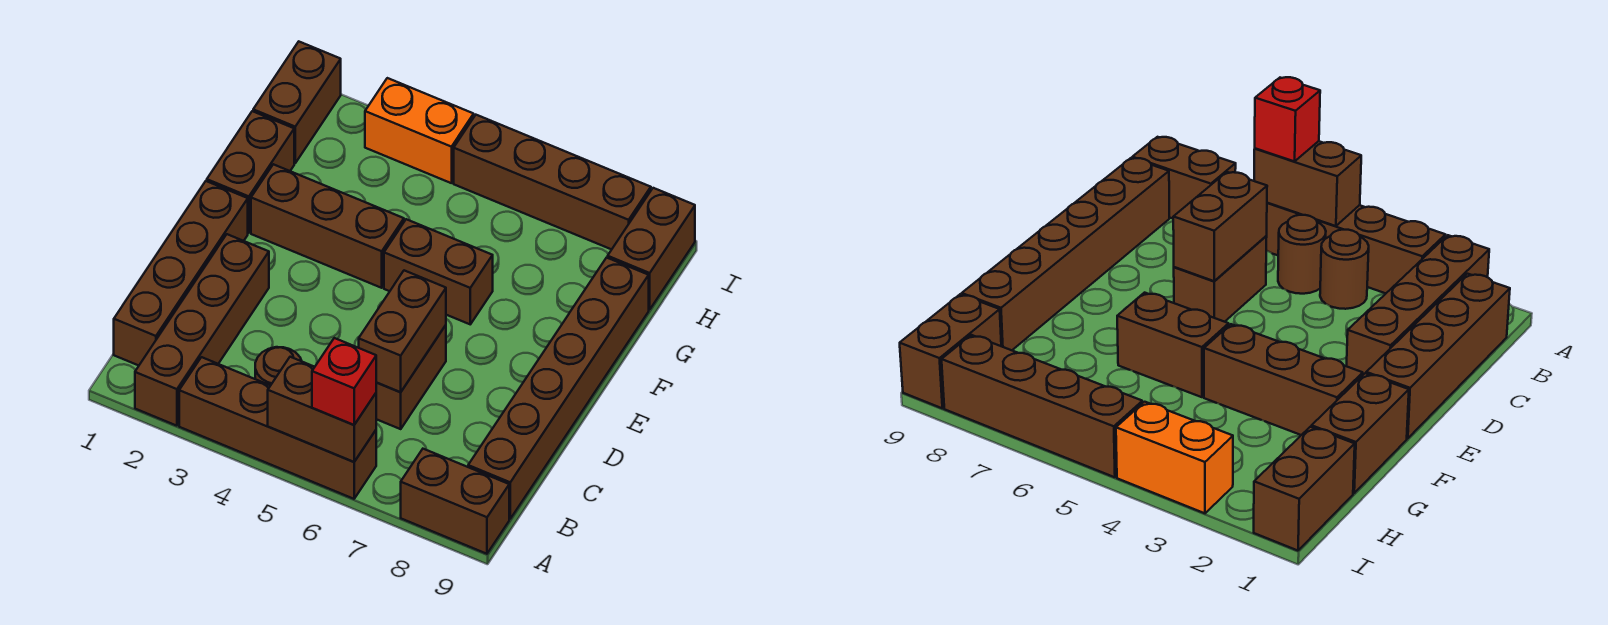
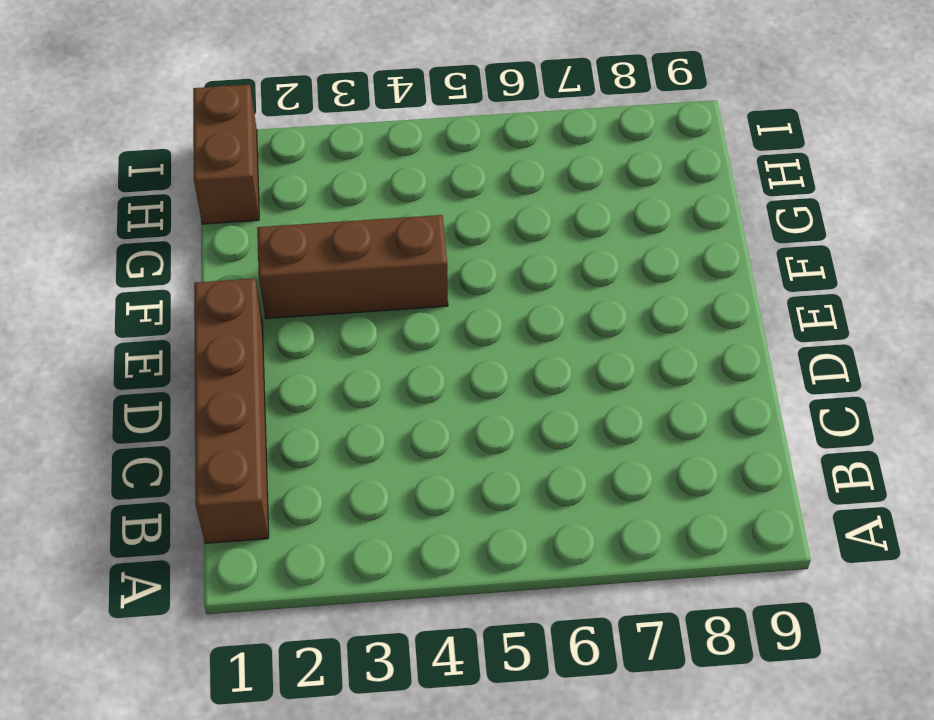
none -> brown 1x4 brick [135,234,269,426]
none -> brown 1x4 brick [179,357,376,499]
none -> brown 1x2 brick [401,449,509,554]

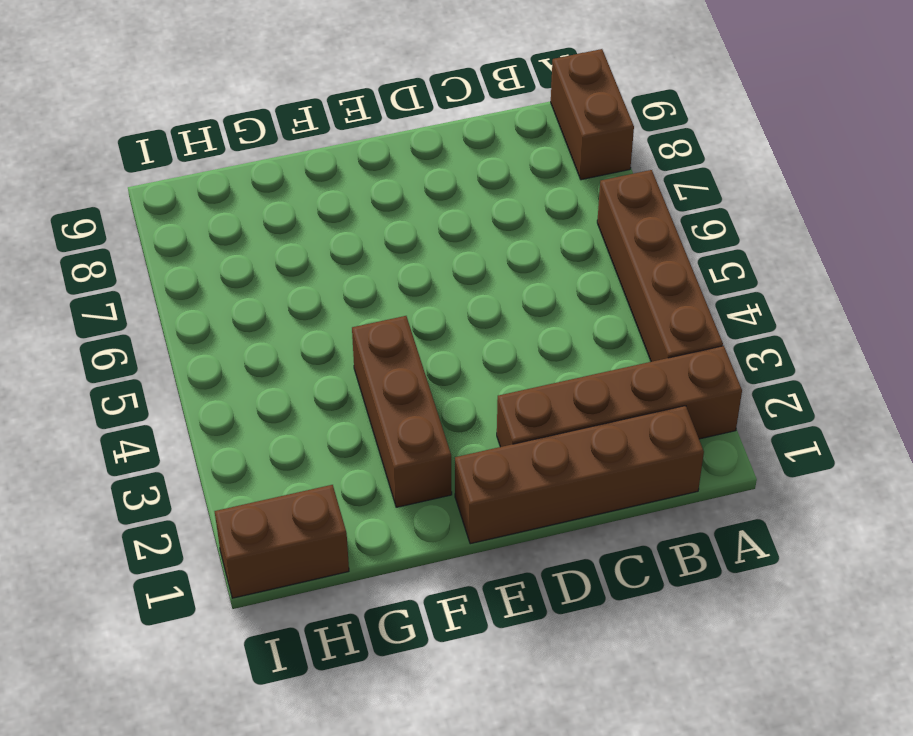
none -> brown 1x1 round brick [255,347,301,386]
none -> brown 1x1 round brick [1278,215,1326,294]
none -> brown 1x6 brick [468,258,649,519]

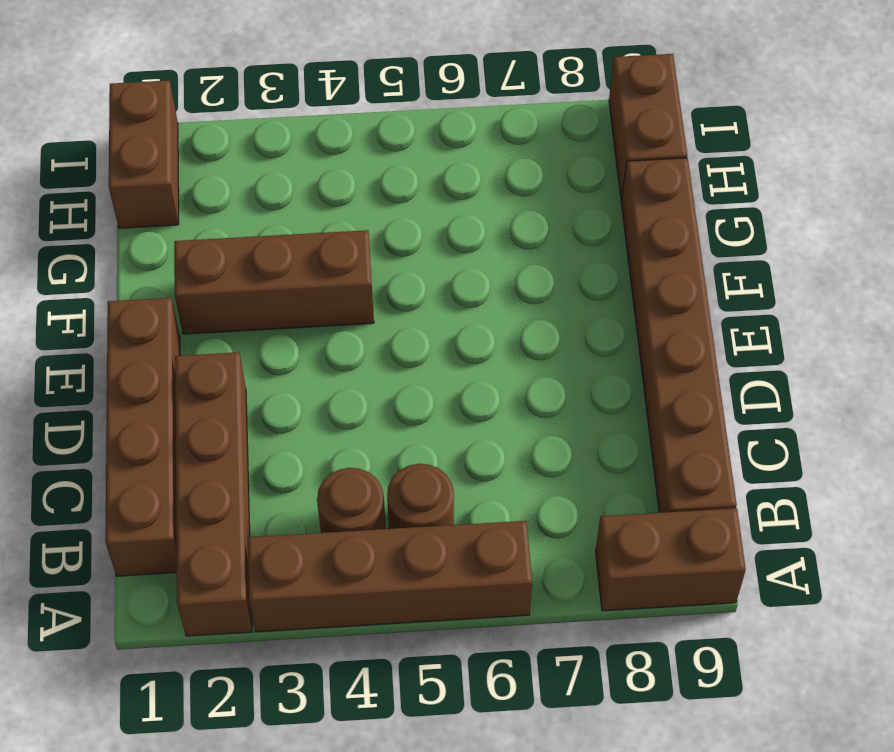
none -> brown 1x2 brick [376,325,446,429]
none -> brown 1x2 brick [207,111,294,233]
none -> brown 1x2 brick [384,219,493,324]

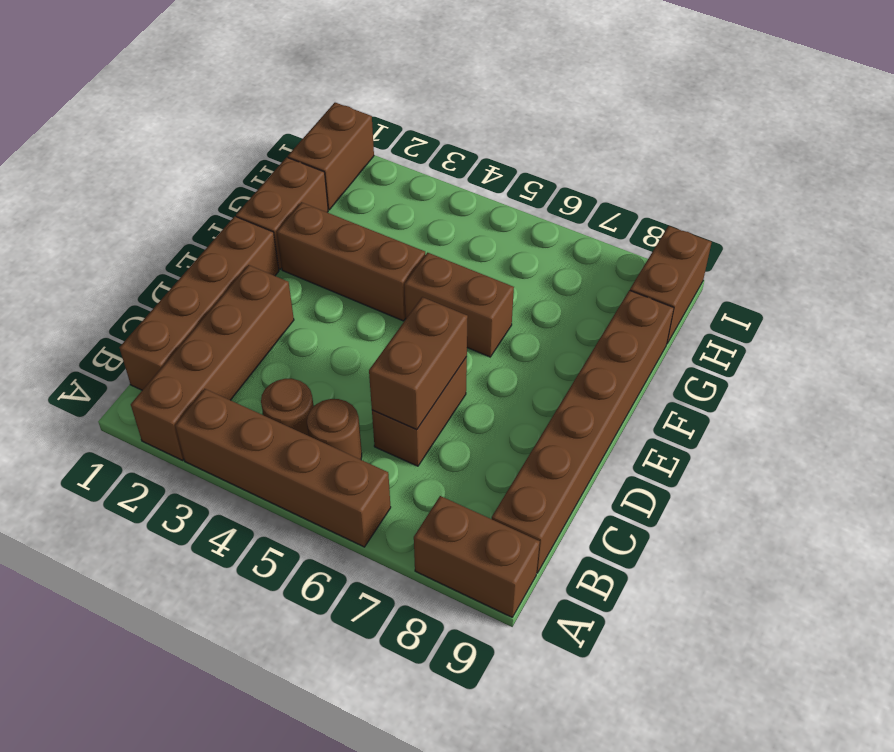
none -> orange 1x2 brick [365,78,474,183]
none -> brown 1x4 brick [454,115,651,249]
none -> brown 1x2 brick [268,357,376,462]

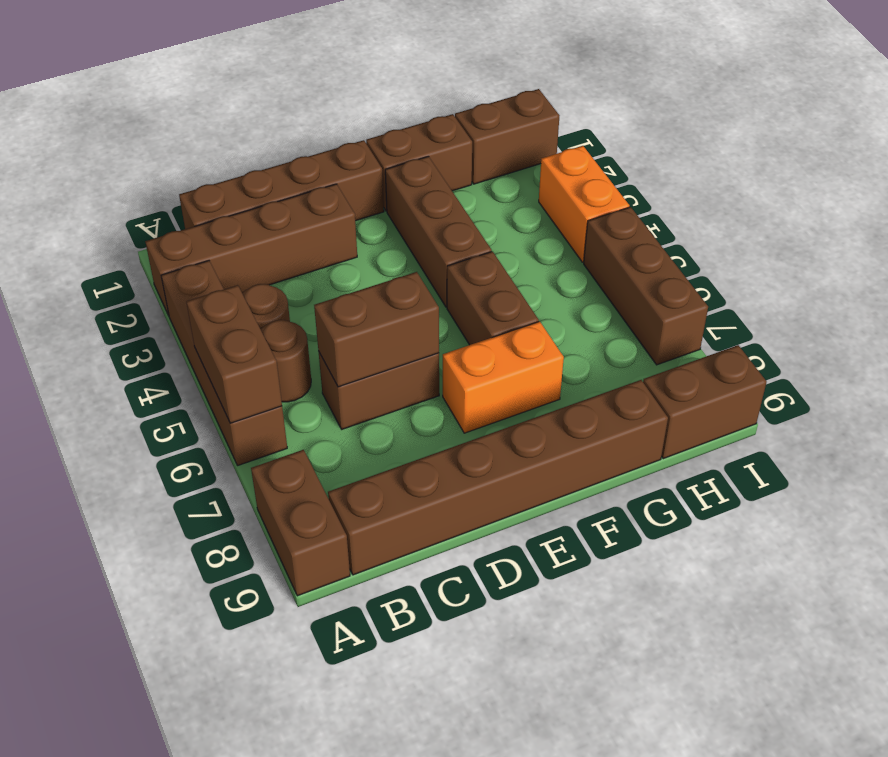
orange 1x2 brick [443,321,564,433] -> none
brown 1x3 brick [584,207,708,365] -> brown 1x4 brick [454,115,651,249]
none -> red 1x1 brick [312,338,376,425]

